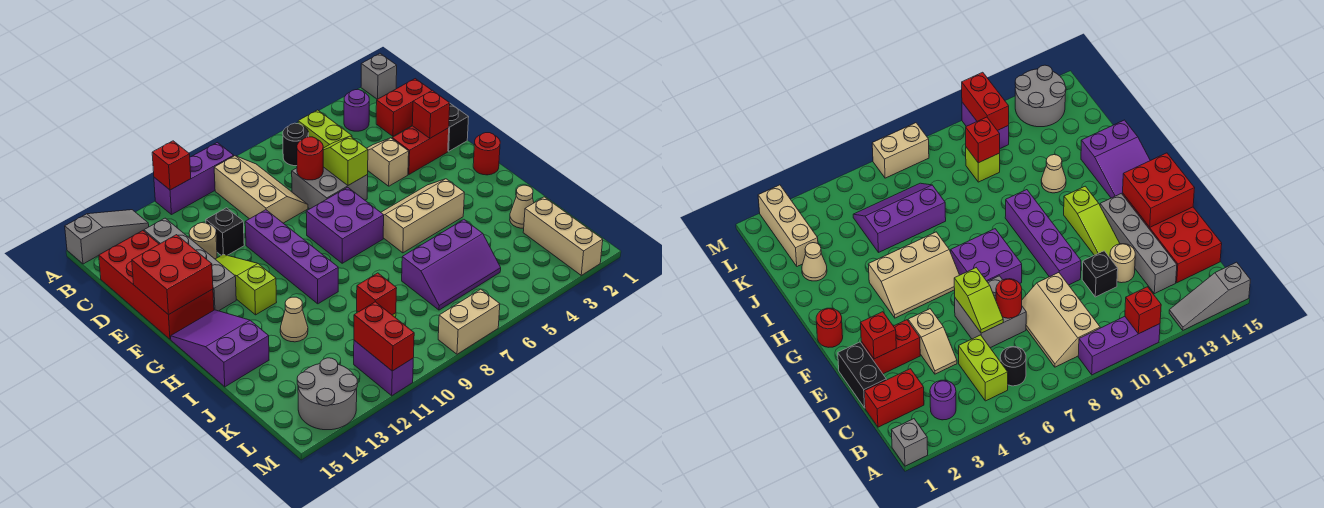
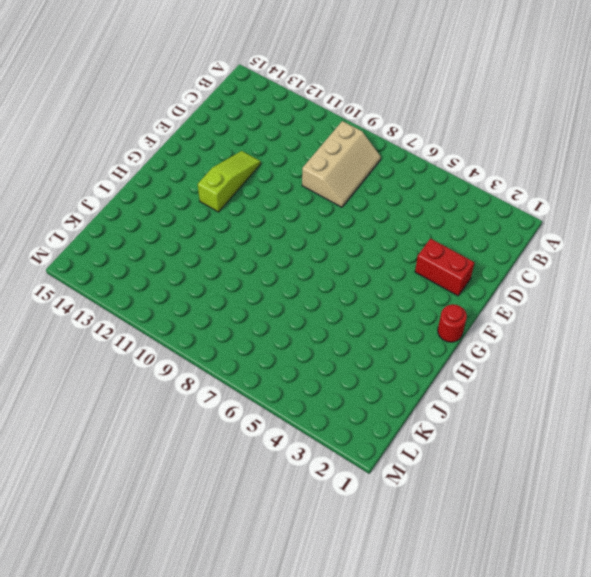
none -> grey 1x1 brick [361,54,397,99]
none -> purple 1x3 brick [154,143,234,214]
none -> grey 1x3 slope [65,210,149,264]
none -> purple 1x1 round brick [344,90,369,131]

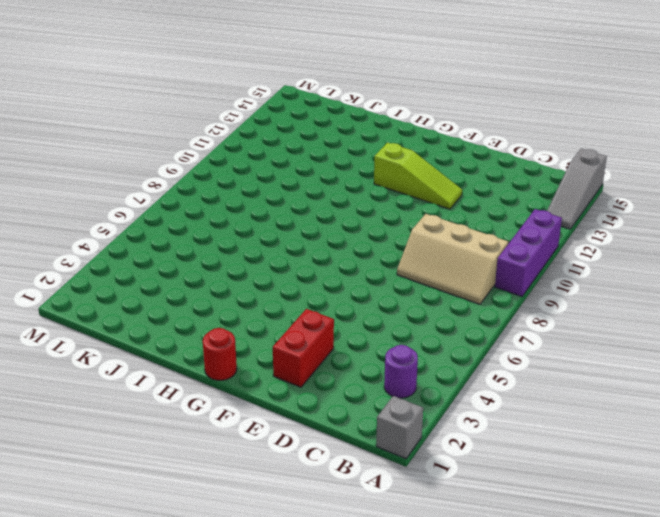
none -> lime 1x2 brick [298,110,352,148]
none -> black 1x1 round brick [283,123,309,166]
none -> red 1x2 brick [376,79,432,136]
none -> grey 1x4 brick [144,218,236,311]

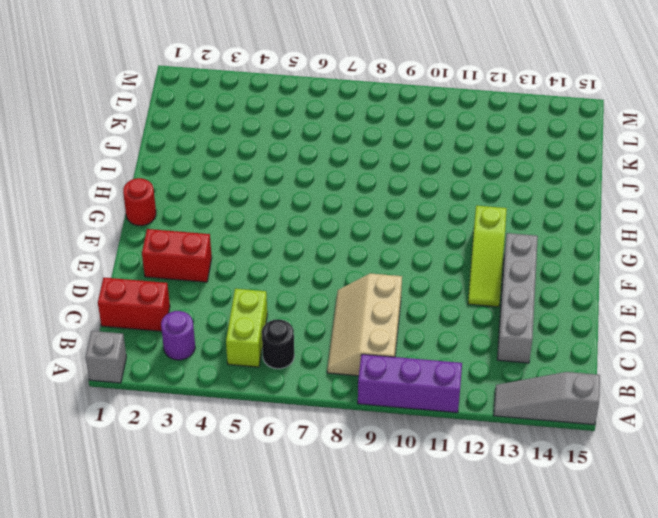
none -> red 2x4 brick [99,231,214,339]
none -> black 1x2 brick [448,104,469,151]
none -> tan 1x2 slope [367,138,409,186]
none -> grey 2x2 brick [292,167,368,209]

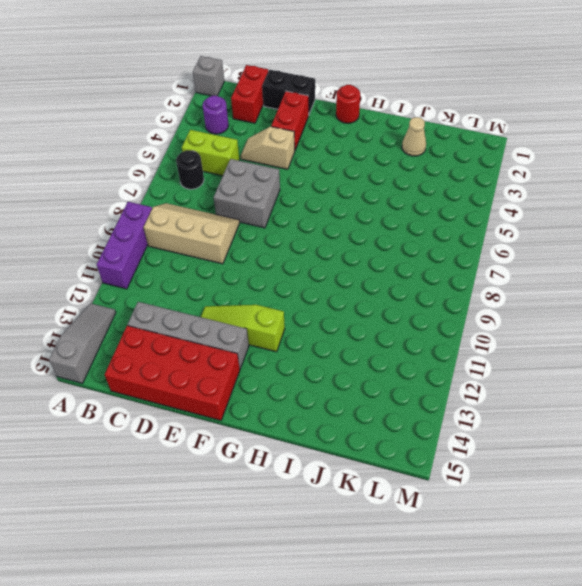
none -> black 1x1 brick [206,208,244,255]
none -> tan 1x1 round brick [189,223,217,259]
none -> purple 1x4 brick [245,210,338,304]
none -> purple 2x2 brick [306,187,384,263]

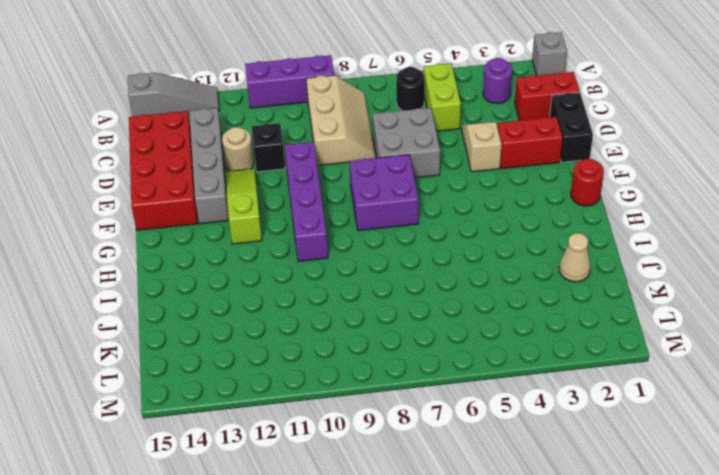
none -> tan 2x3 slope [381,179,464,253]
none -> purple 2x3 slope [171,310,269,387]
none -> tan 1x1 cone [280,297,308,342]
none -> purple 2x3 slope [402,220,501,310]

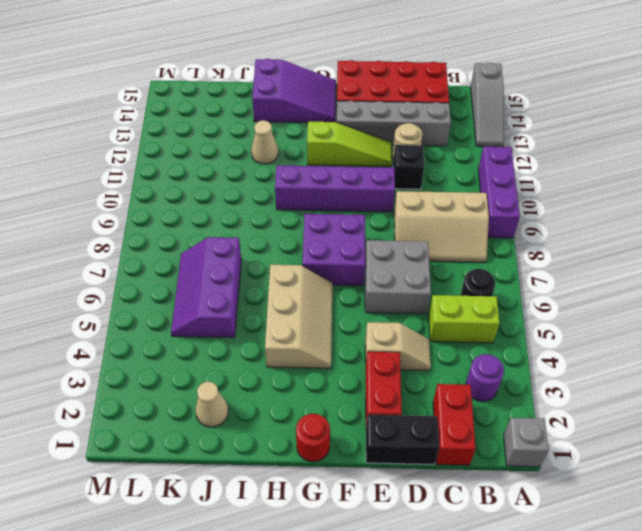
none -> tan 1x3 brick [523,197,603,275]
none -> lime 1x1 brick [966,147,1000,182]
none -> purple 1x2 brick [354,340,413,396]
none -> grey 2x2 round brick [297,358,357,430]

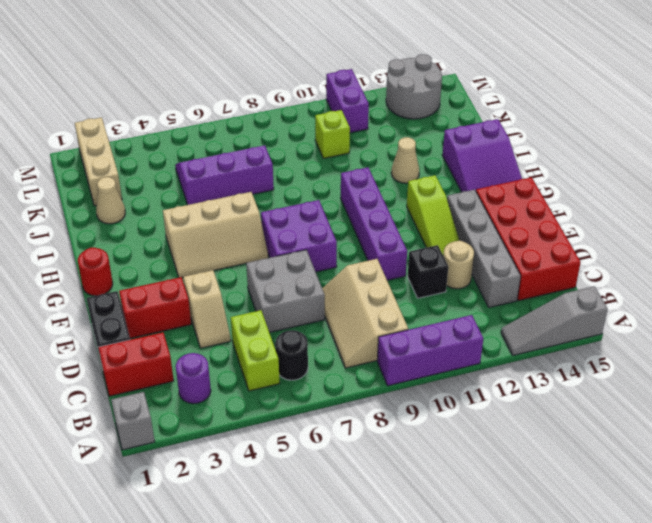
none -> tan 1x2 brick [438,289,500,354]
none -> red 1x1 brick [152,141,191,190]
none -> lime 1x2 slope [323,136,368,185]
none -> red 1x1 round brick [297,137,323,180]

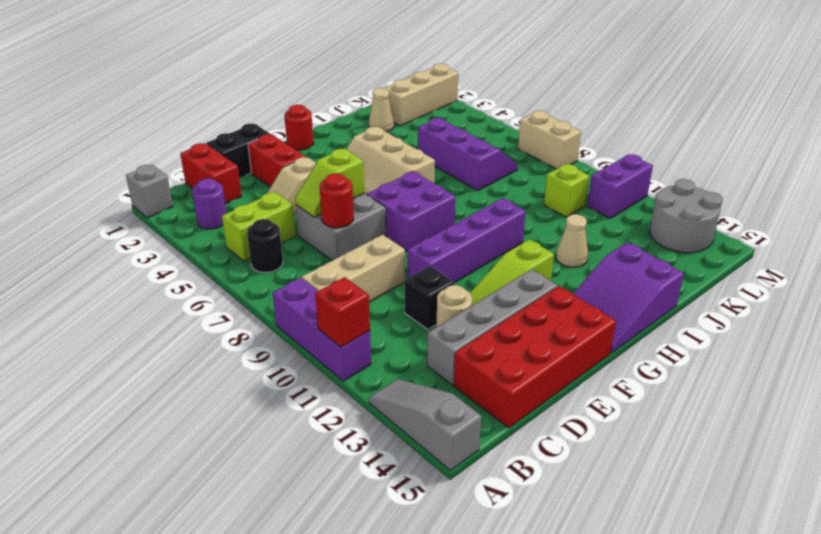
none -> red 1x1 brick [412,90,450,138]
none -> red 2x2 brick [132,235,213,315]
none -> red 1x1 brick [357,273,397,315]
none -> red 1x2 brick [354,302,414,371]

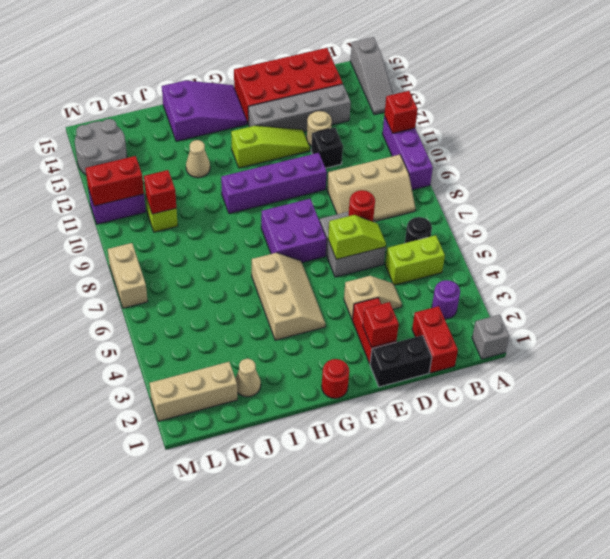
none -> purple 2x3 slope [402,220,501,310]
none -> red 2x2 brick [132,235,213,315]

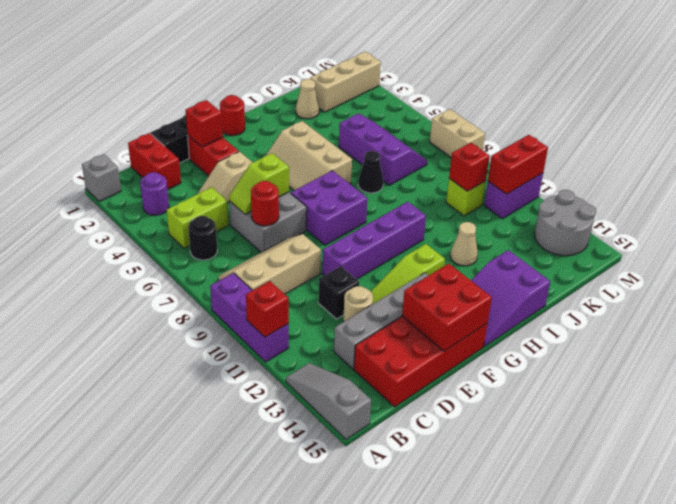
black 1x1 cone [358,151,383,193] -> none

